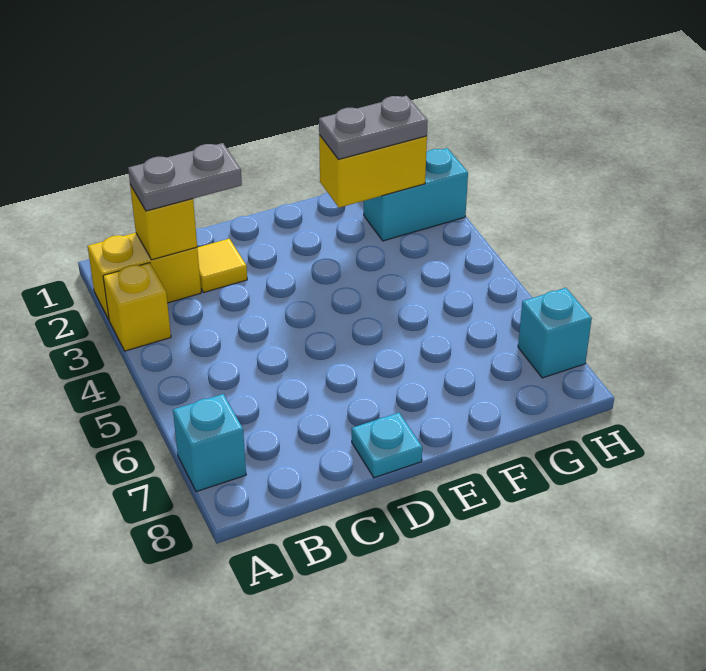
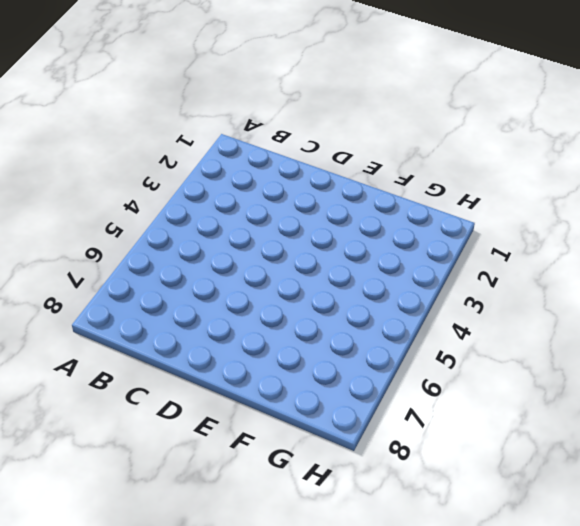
none -> yellow 1x2 brick [88,233,201,319]
none -> yellow 1x1 brick [103,263,171,351]

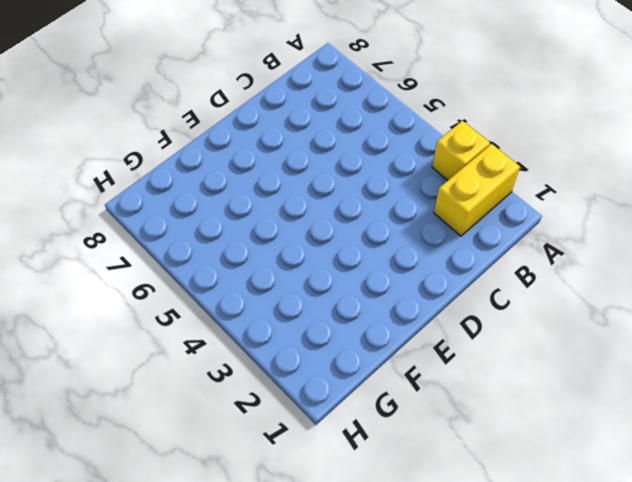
none -> cyan 1x1 brick [173,394,246,492]
none -> yellow 1x1 tile [197,239,247,292]

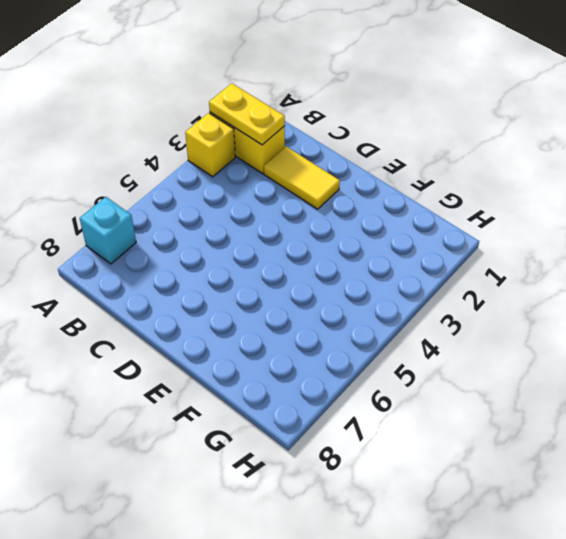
yellow 1x2 plate [209,83,285,145] -> yellow 1x1 brick [130,185,197,260]
yellow 1x2 tile [264,147,340,209] -> yellow 1x1 tile [197,239,247,292]
none -> cyan 1x1 plate [352,413,422,478]
none -> cyan 1x2 brick [364,148,468,241]

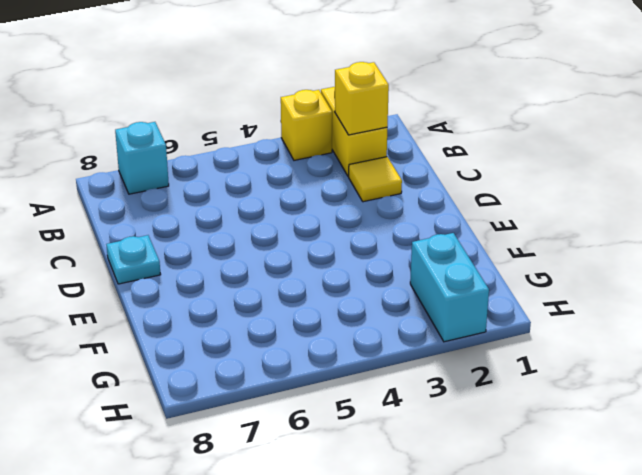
none -> cyan 1x1 brick [518,288,592,378]
none -> yellow 1x2 brick [319,135,427,208]

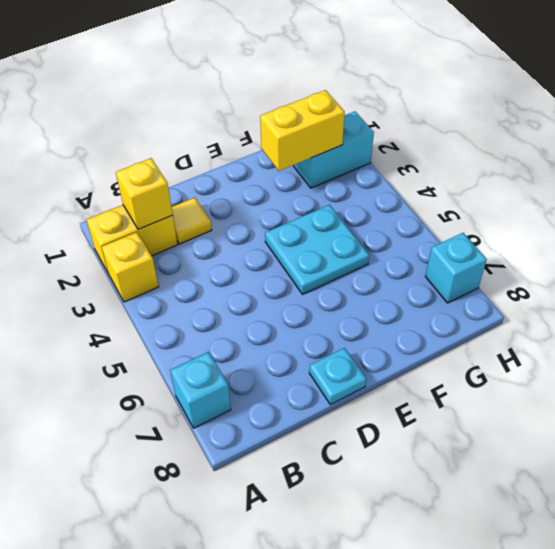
cyan 2x2 plate [265,205,369,294] -> none
none -> grey 1x2 plate [128,143,242,211]
none -> grey 1x2 plate [319,96,428,160]

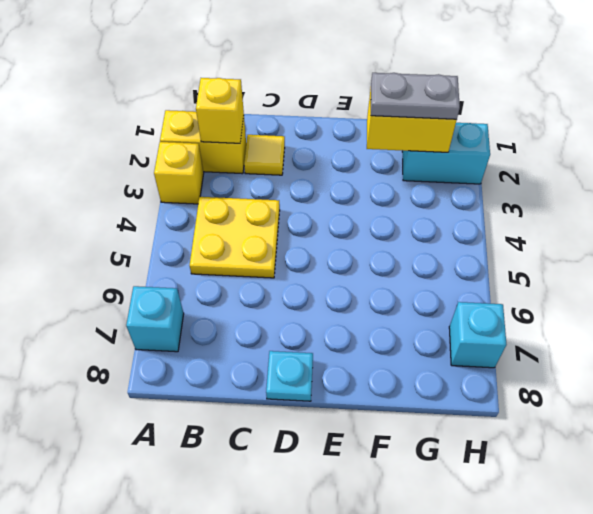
yellow 2x2 plate [190,197,280,278] -> none
none -> grey 1x2 plate [128,143,242,211]

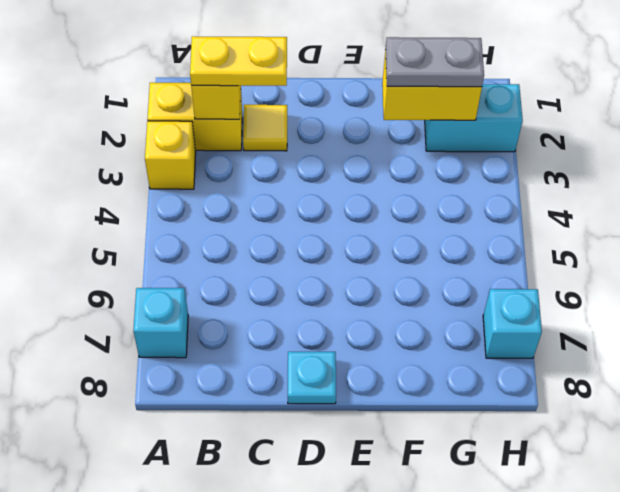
yellow 1x2 plate [190,36,287,86] -> grey 1x2 plate [128,143,242,211]

